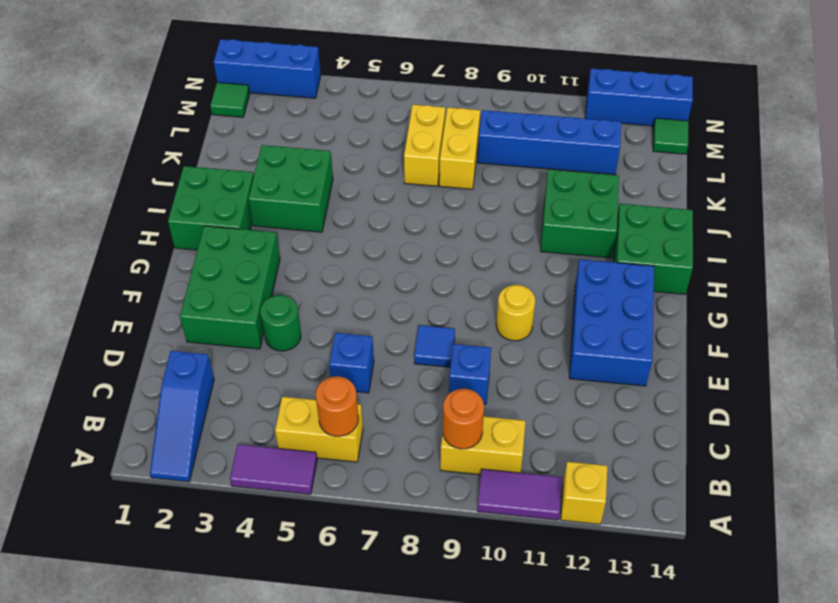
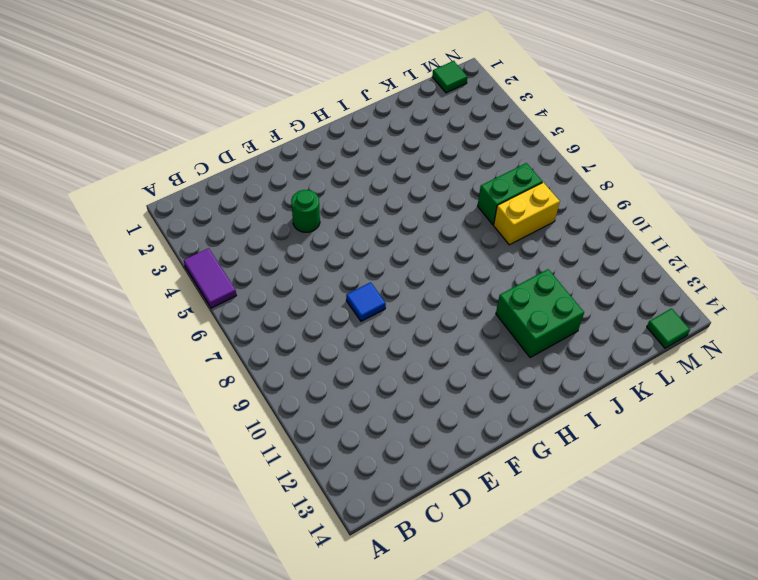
green 1x2 brick [478,163,542,225] -> yellow 1x2 brick [404,105,445,186]
none -> blue 1x3 slope [150,351,214,482]
none -> purple 1x2 tile [477,469,562,520]
none -> yellow 1x1 brick [561,462,607,524]

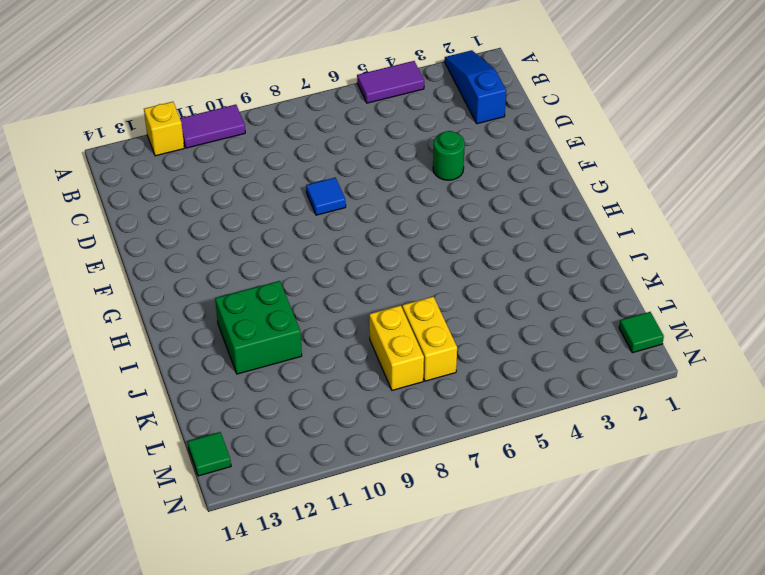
none -> yellow 1x2 brick [275,397,363,462]
none -> yellow 1x2 brick [440,417,525,475]
none -> blue 1x1 brick [329,333,374,393]

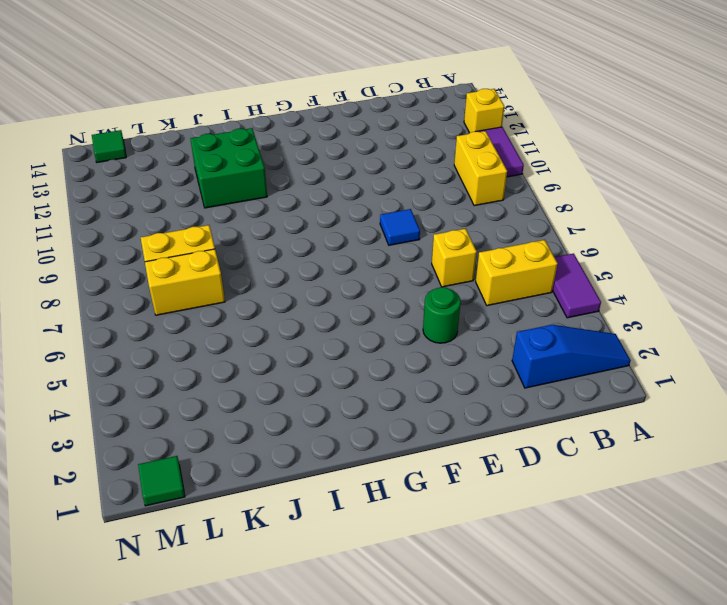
yellow 1x2 brick [476,240,558,306] -> yellow 1x2 brick turned to [275,397,363,462]
yellow 1x1 brick [432,229,477,287] -> blue 1x1 brick [329,333,374,393]
none -> blue 1x1 brick [449,344,491,404]
none -> green 2x3 brick [180,226,280,349]
none -> blue 2x3 brick [569,259,654,386]

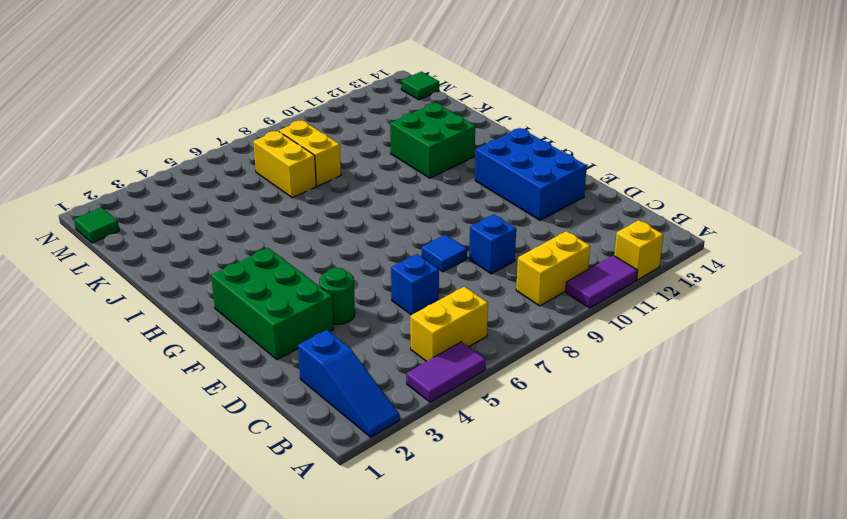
none -> yellow 1x1 round brick [496,285,535,341]
none -> green 2x2 brick [168,166,254,250]
none -> green 2x2 brick [614,204,693,294]

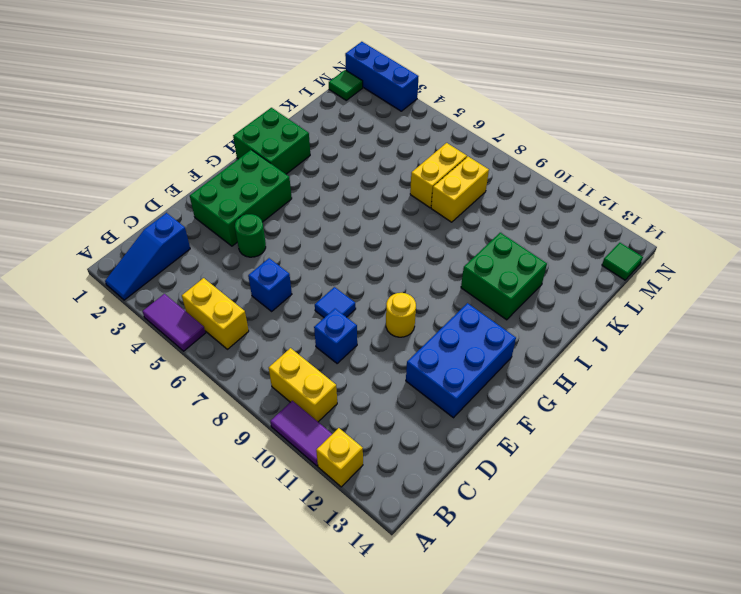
none -> green 2x2 brick [614,204,693,294]
none -> green 2x2 brick [248,145,333,232]
none -> blue 1x4 brick [478,110,621,175]

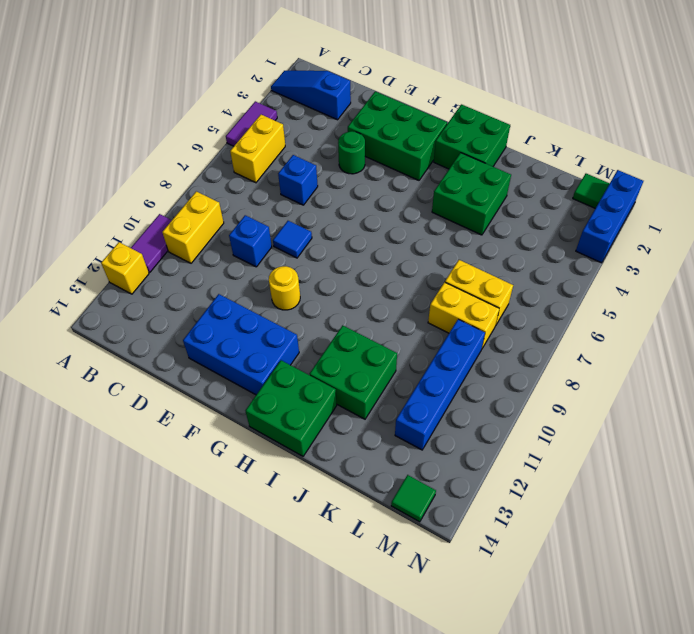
none -> blue 1x3 brick [585,69,693,126]
none -> orange 1x1 round brick [316,376,358,436]
none -> orange 1x1 round brick [443,389,484,449]

